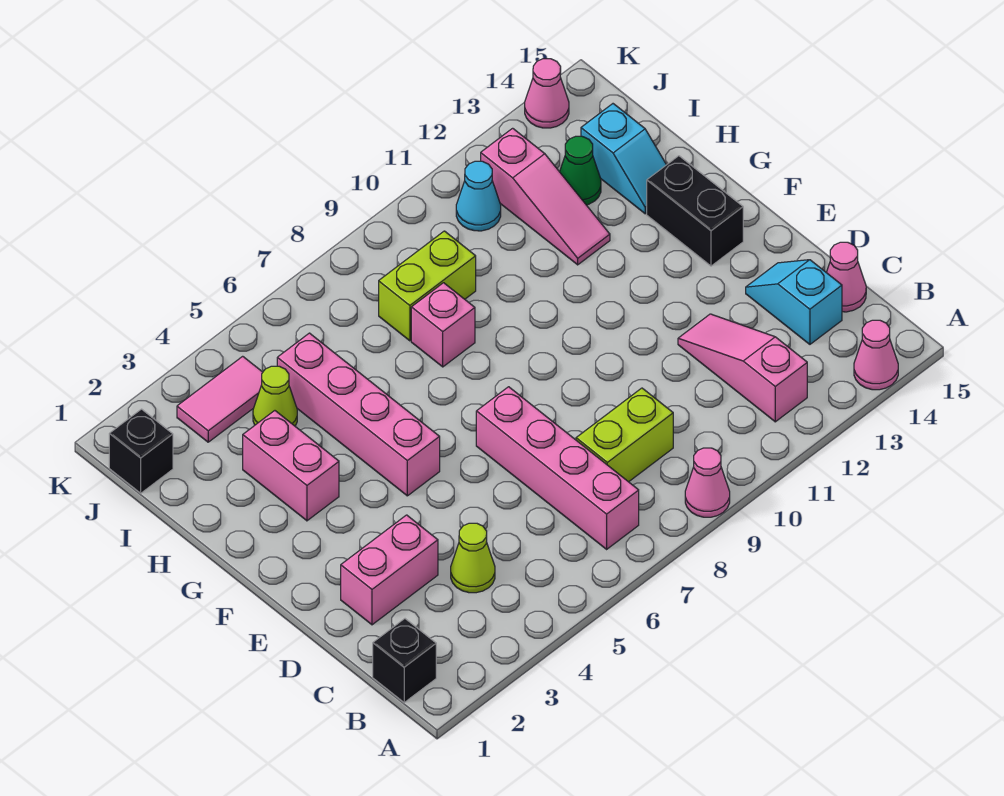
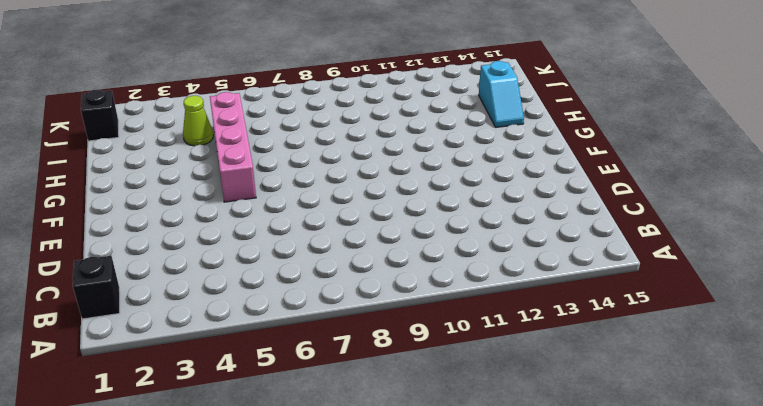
none -> pink 1x1 cone [685,448,730,517]
none -> pink 1x1 cone [854,320,898,390]
none -> pink 1x4 brick [476,387,639,549]

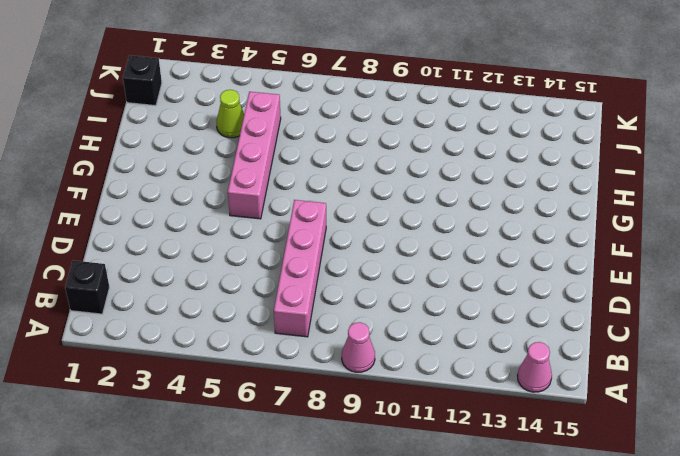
none -> pink 1x3 slope [678,314,807,422]
none -> lime 1x1 cone [451,523,495,593]
none -> lime 1x2 brick [576,388,673,482]

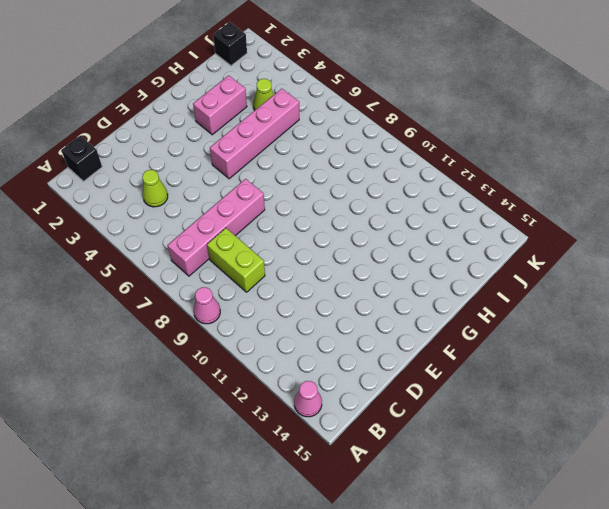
none -> pink 1x3 slope [678,314,807,422]
none -> cyan 1x2 slope [746,260,842,344]
none -> pink 1x1 cone [826,242,866,312]

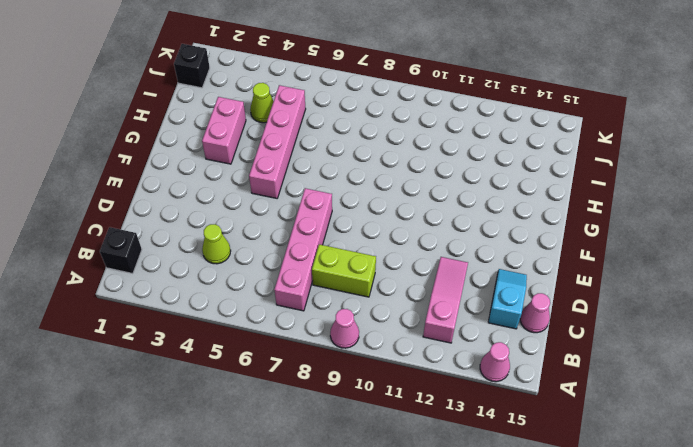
none -> pink 1x2 brick [341,515,438,625]
none -> black 1x2 brick [647,156,743,266]
none -> pink 1x1 brick [411,283,475,367]

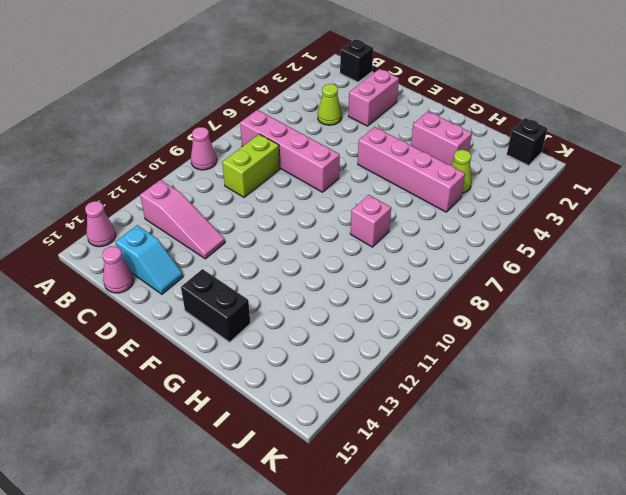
none -> pink 1x3 slope [481,128,610,265]
none -> cyan 1x2 slope [581,104,666,214]
none -> lime 1x2 brick [379,231,476,341]

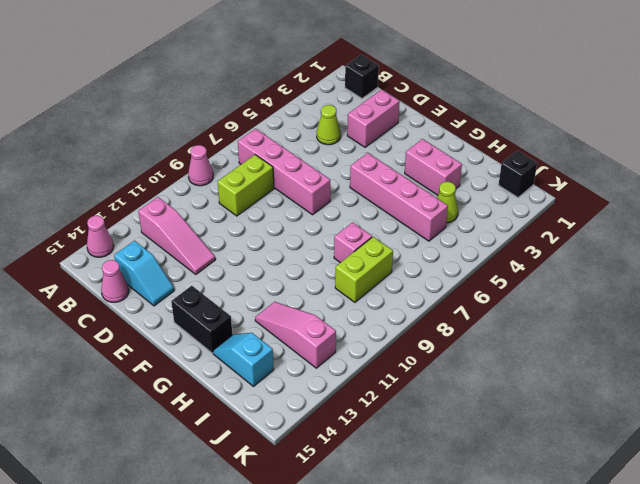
none -> green 1x1 cone [560,136,601,205]
none -> pink 1x2 tile [177,356,263,442]
none -> cyan 1x1 cone [456,161,501,231]

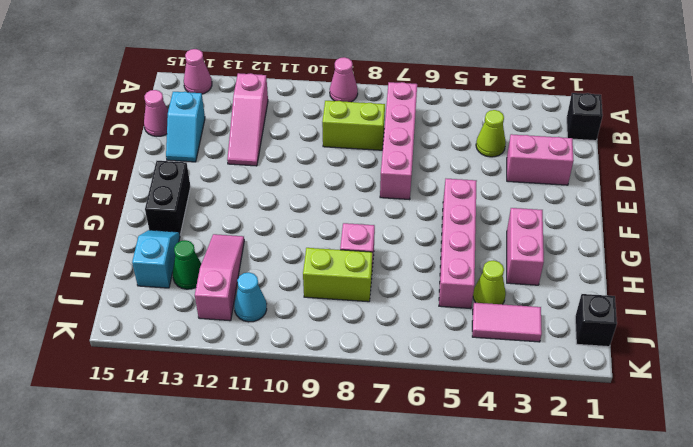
none -> pink 1x1 cone [525,59,569,128]

